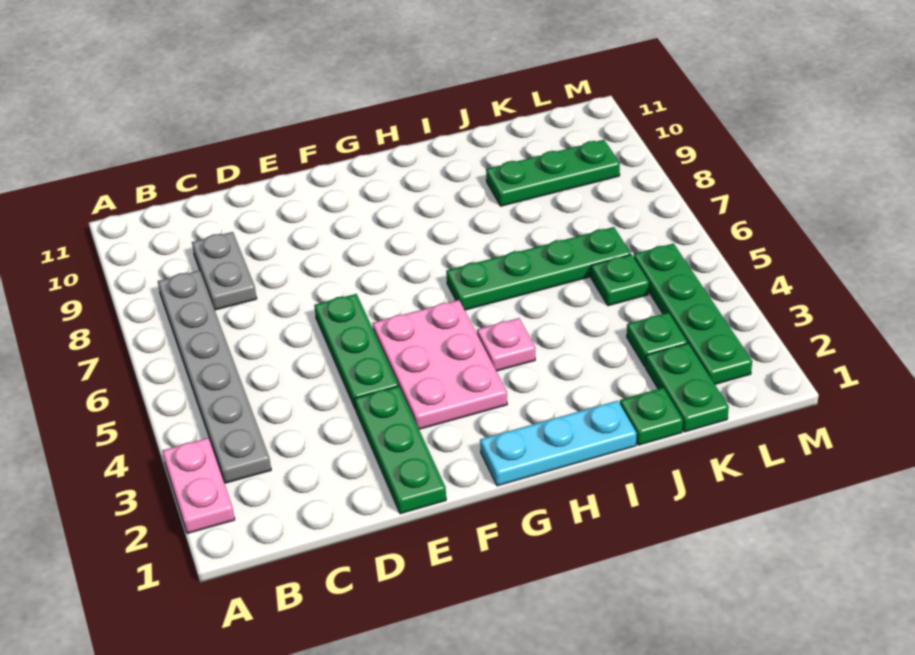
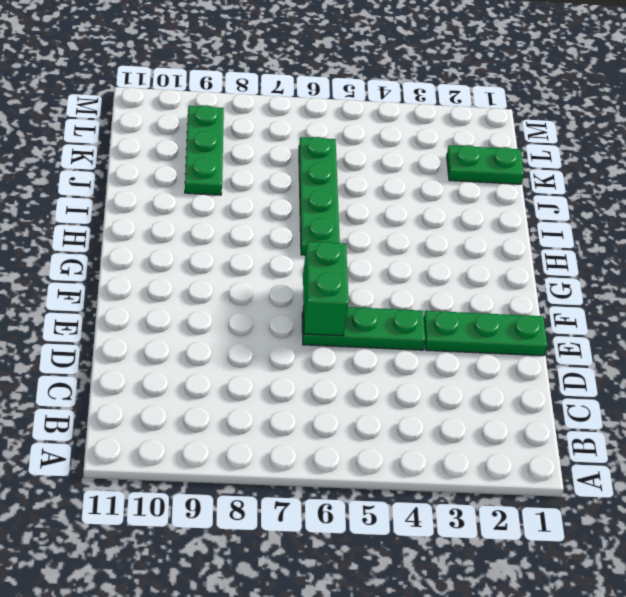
green 1x2 brick [303,242,349,336] -> none
none -> pink 1x2 plate [162,438,235,534]
none -> grey 1x6 plate [158,270,271,483]
none -> grey 1x2 plate [192,232,257,310]

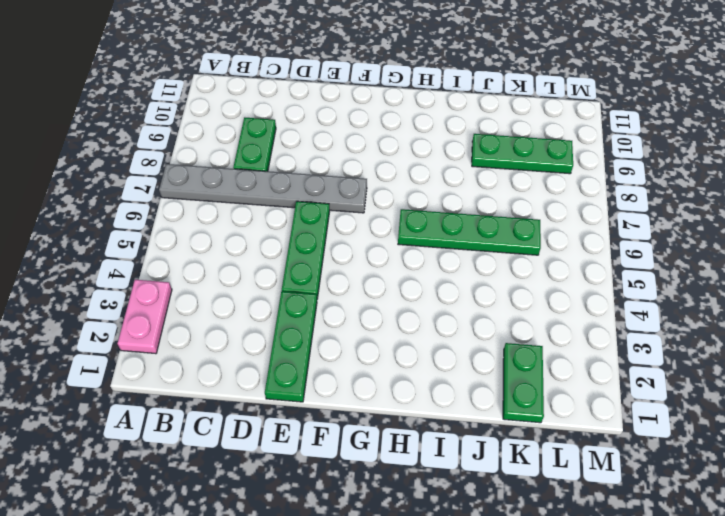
grey 1x6 plate [159,164,367,213] -> grey 1x6 plate turned to [158,270,271,483]
green 1x2 plate [233,117,276,171] -> grey 1x2 plate [192,232,257,310]
none -> pink 2x3 plate [372,300,507,429]
none -> cyan 1x3 plate [480,401,637,486]
none -> pink 1x1 plate [477,318,535,371]

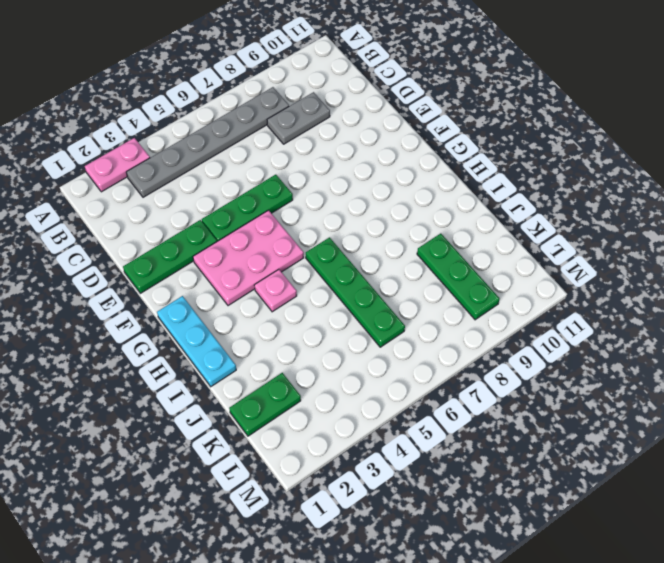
none -> green 1x1 plate [620,388,683,445]
none -> green 1x1 plate [627,313,687,366]
none -> green 1x1 plate [591,255,649,306]

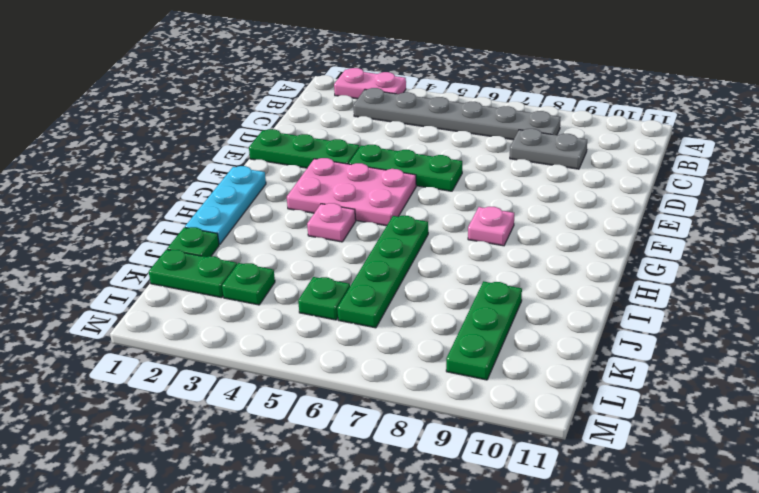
pink 1x1 plate [468,207,514,246] -> none
none -> green 1x4 plate [634,244,752,384]

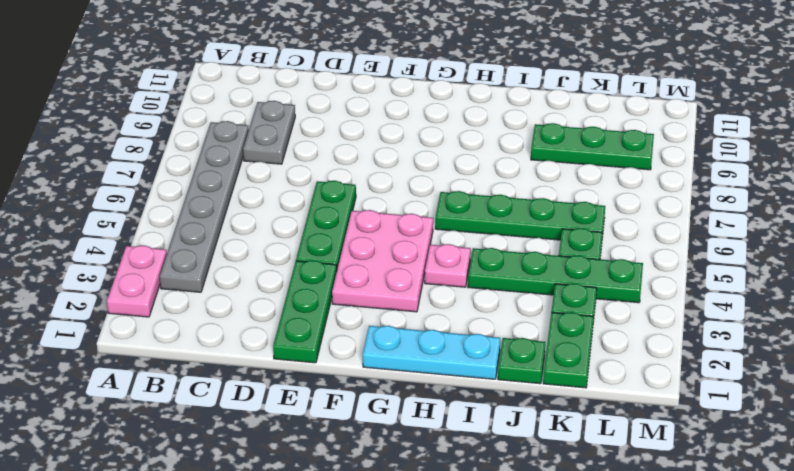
green 1x4 plate [468,248,643,303] -> green 1x4 plate turned to [634,244,752,384]

